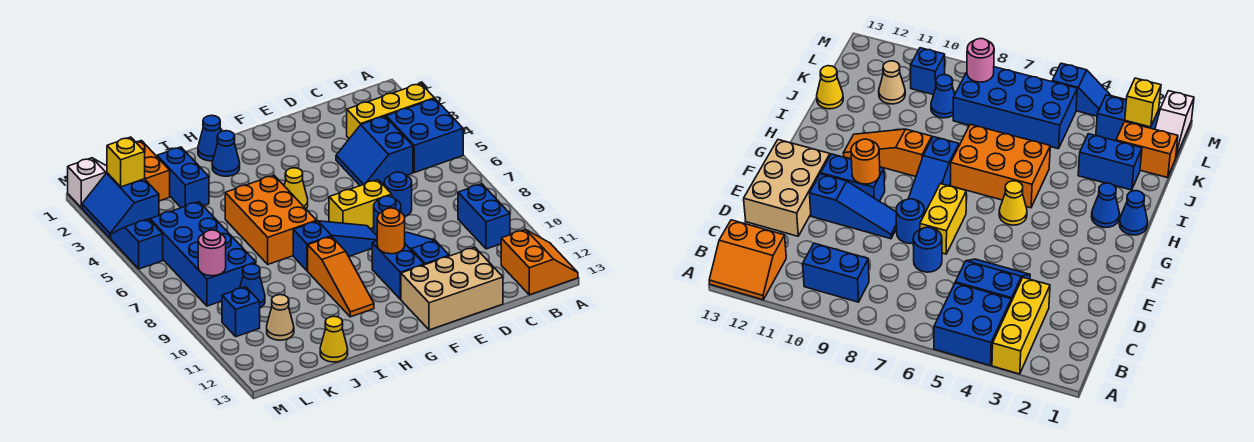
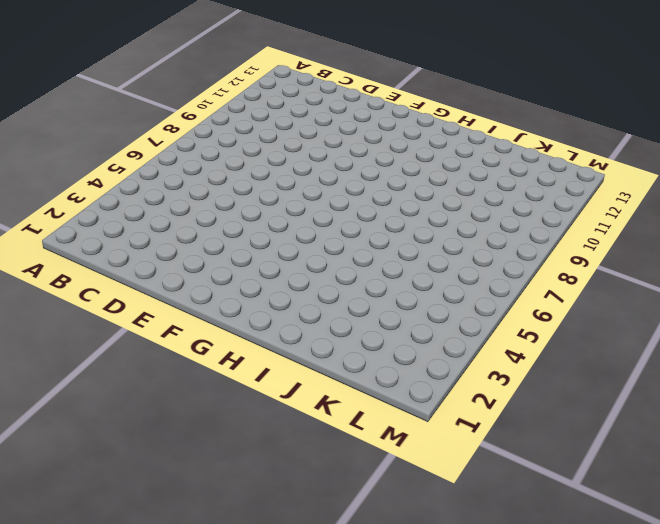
none -> yellow 1x3 brick [347,83,434,139]
none -> blue 2x2 brick [386,99,463,172]
none -> orange 2x2 slope [501,230,578,295]
none -> blue 1x2 brick [458,184,510,249]

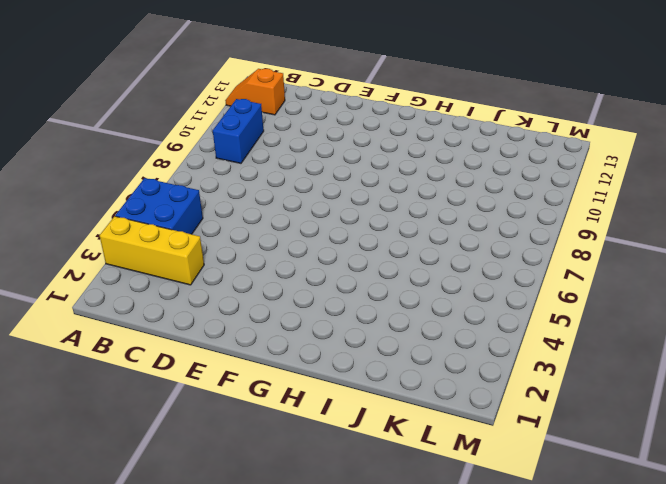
orange 1x2 slope [225,69,285,115] -> orange 2x2 slope [501,230,578,295]
none -> blue 2x2 slope [336,116,413,186]
none -> blue 1x1 round brick [384,172,412,217]
none -> tan 2x3 brick [401,247,503,330]
none -> yellow 1x2 brick [329,180,392,229]

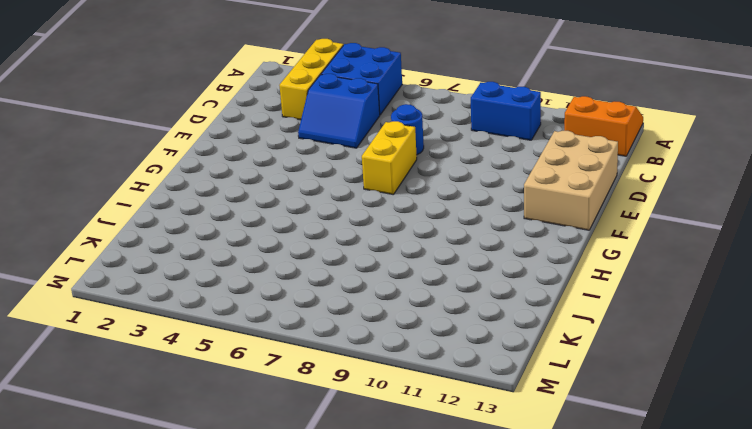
none -> blue 1x1 round brick [374,196,401,235]
none -> blue 1x3 slope [405,232,449,265]
none -> blue 1x3 slope [293,221,377,271]
none -> blue 1x2 brick [372,241,424,299]

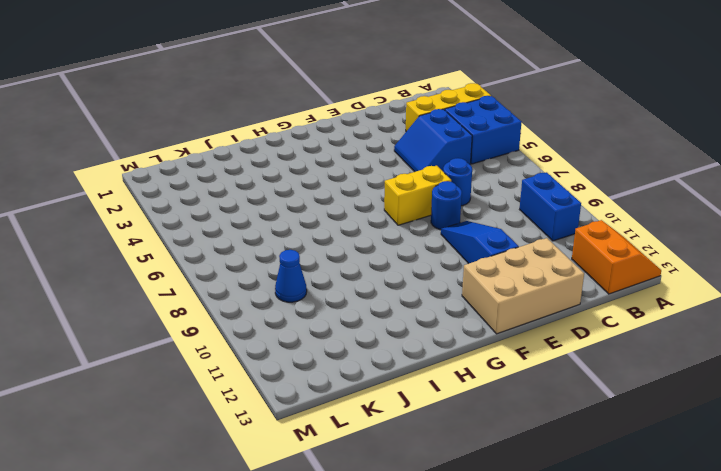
none -> blue 1x3 slope [293,221,377,271]
none -> blue 1x2 brick [372,241,424,299]
none -> yellow 1x1 cone [284,168,308,209]
none -> blue 1x1 cone [198,115,221,161]

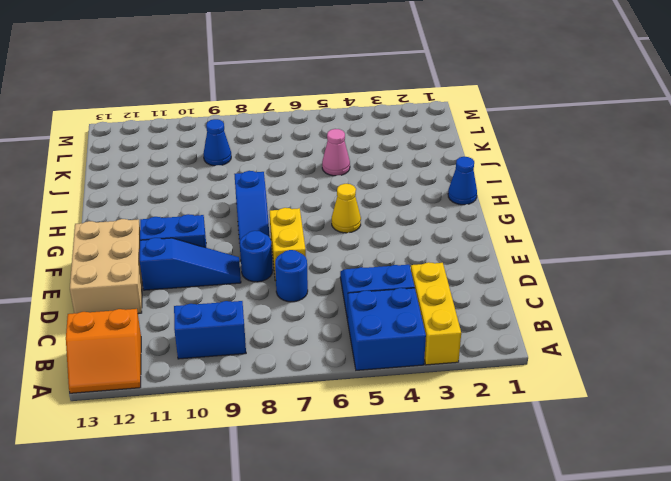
pink 1x1 cone [322,129,350,176] -> none
none -> blue 1x1 cone [212,131,240,176]
none -> orange 2x3 brick [225,175,316,264]
none -> orange 1x3 slope [308,237,374,317]
none -> blue 1x2 brick [157,147,209,208]

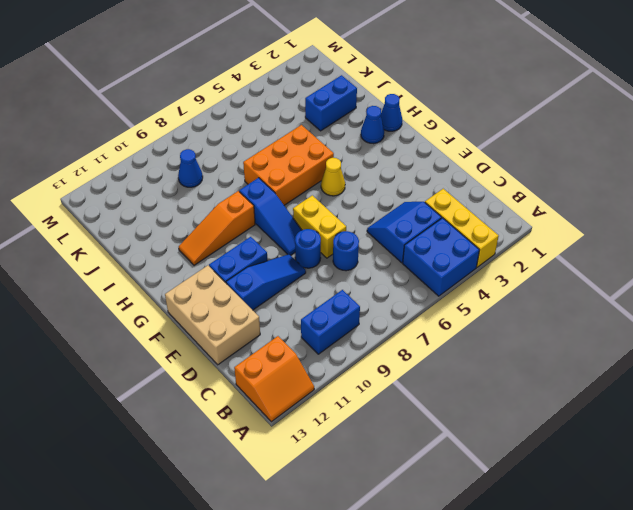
none -> yellow 1x1 cone [320,316,348,362]
none -> orange 1x2 brick [136,141,170,201]
none -> blue 2x4 brick [150,202,256,306]
none -> tan 1x1 cone [267,295,294,340]

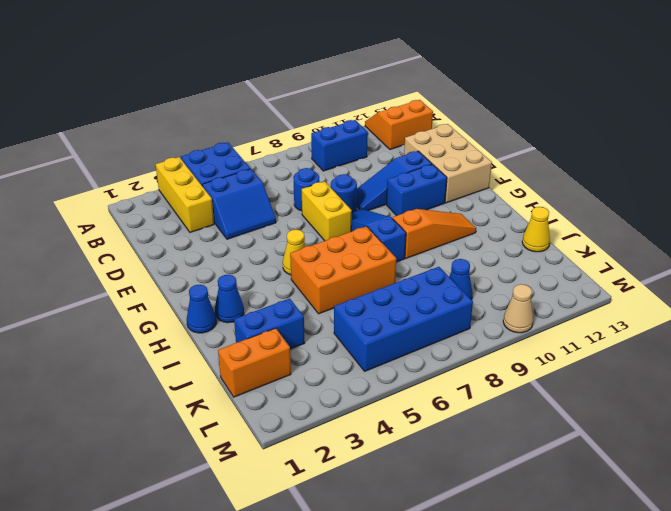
tan 1x1 cone [503,284,533,333] -> tan 1x1 cone moved to [267,295,294,340]
none -> white 1x2 slope [68,158,107,208]
none -> blue 2x2 slope [82,173,159,238]
none -> blue 1x1 brick [222,287,260,337]
none -> blue 1x2 slope [111,219,163,269]

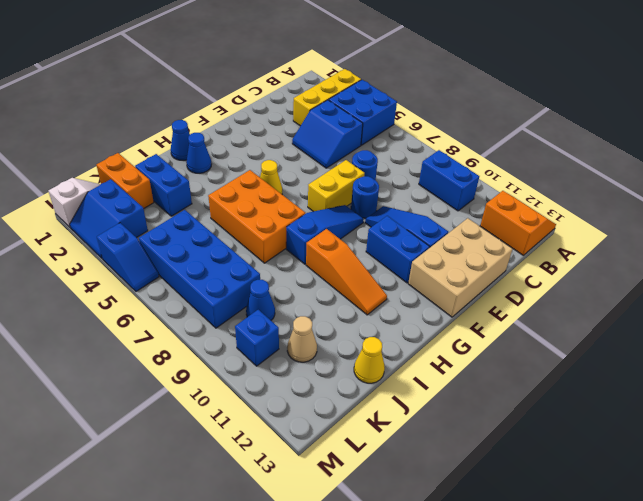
blue 1x2 slope [97,223,159,291] -> blue 1x2 slope turned to [111,219,163,269]
none -> orange 1x1 round brick [377,208,405,254]
none -> yellow 1x1 brick [107,137,145,187]
none -> pink 1x1 round brick [198,230,226,276]

